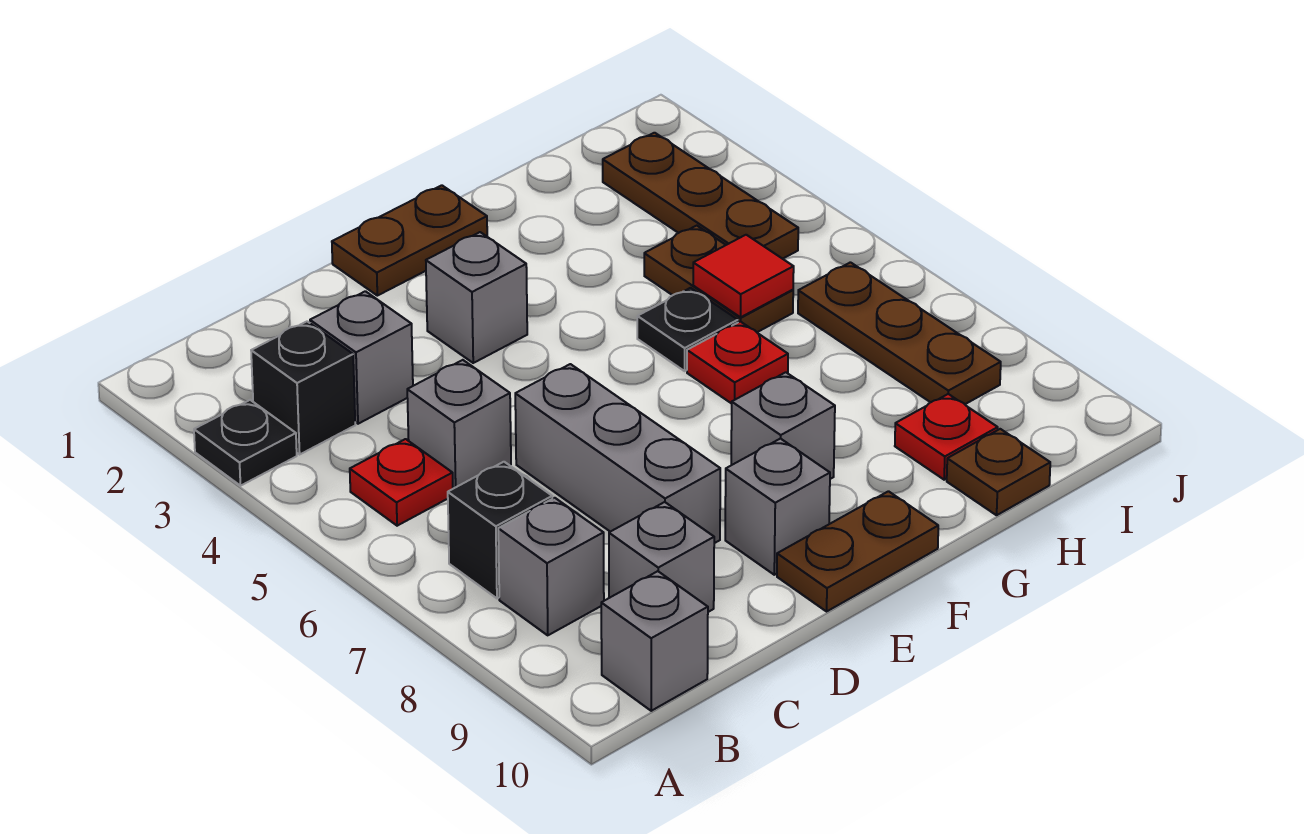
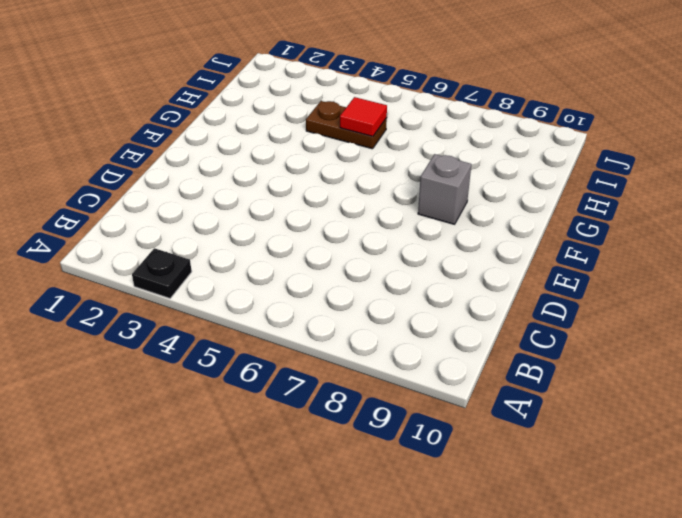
none -> black 1x1 brick [251,321,355,454]
none -> red 1x1 plate [350,439,453,526]
none -> black 1x1 brick [448,462,552,598]

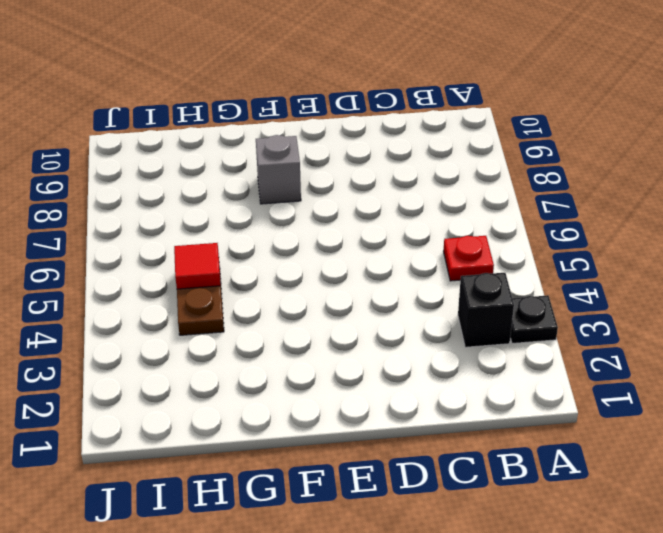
none -> black 1x1 brick [448,462,552,598]
none -> grey 1x1 brick [498,498,604,635]
none -> grey 1x1 brick [601,571,708,711]

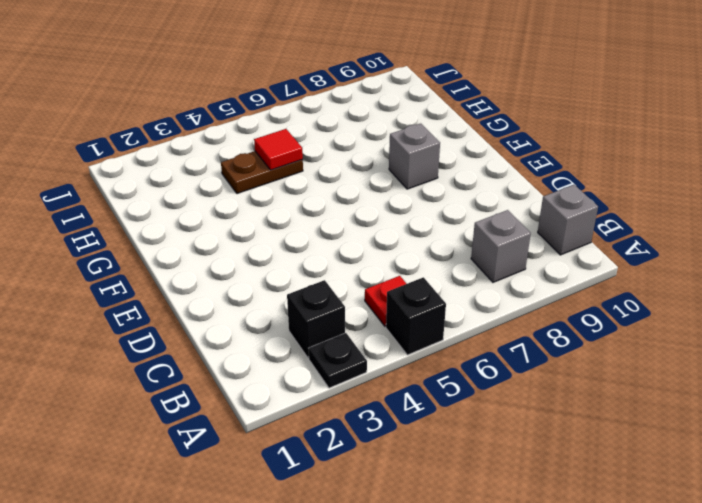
black 1x1 brick [386,277,446,355] -> black 1x1 brick moved to [448,462,552,598]
none -> grey 1x1 brick [310,291,413,424]
none -> grey 1x1 brick [407,360,511,489]
none -> grey 1x1 brick [609,502,714,612]

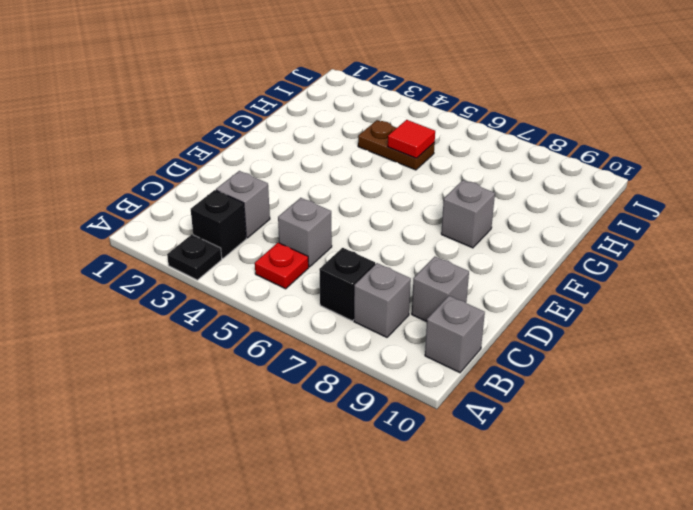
none -> grey 1x3 brick [515,364,720,543]
none -> brown 1x2 plate [332,185,487,296]
none -> grey 1x1 brick [426,232,527,363]

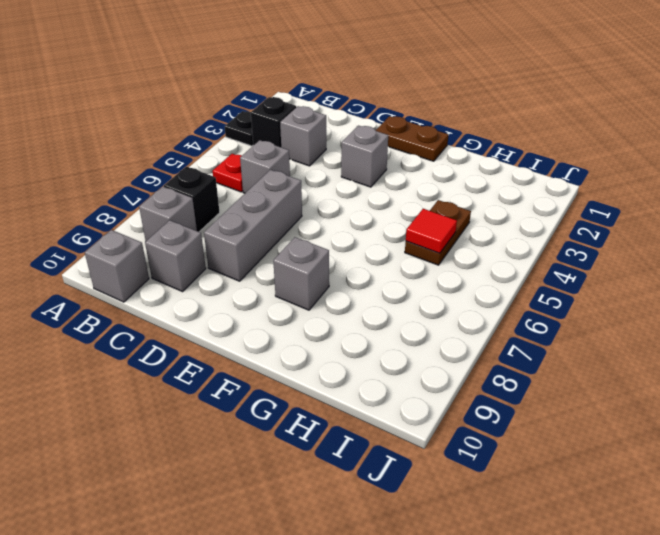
none -> grey 1x1 brick [725,438,830,575]
none -> brown 1x2 plate [777,491,938,611]
none -> black 1x1 plate [637,288,738,371]

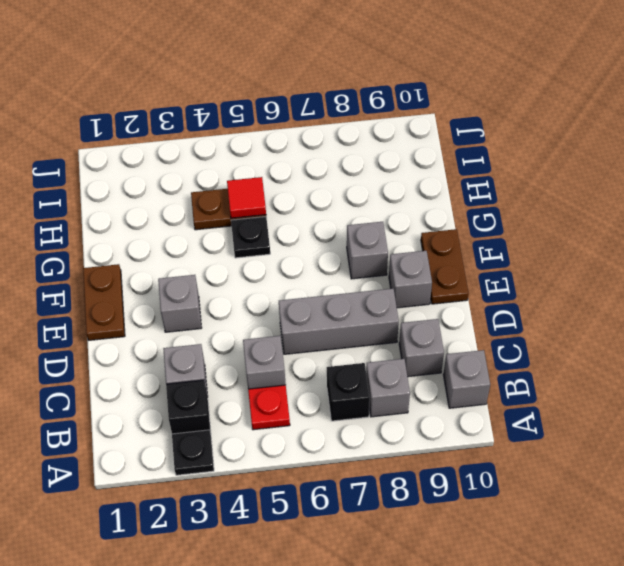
none -> red 1x1 plate [687,321,788,404]
none -> red 1x1 plate [895,394,998,480]
none -> brown 1x1 plate [947,429,1050,515]

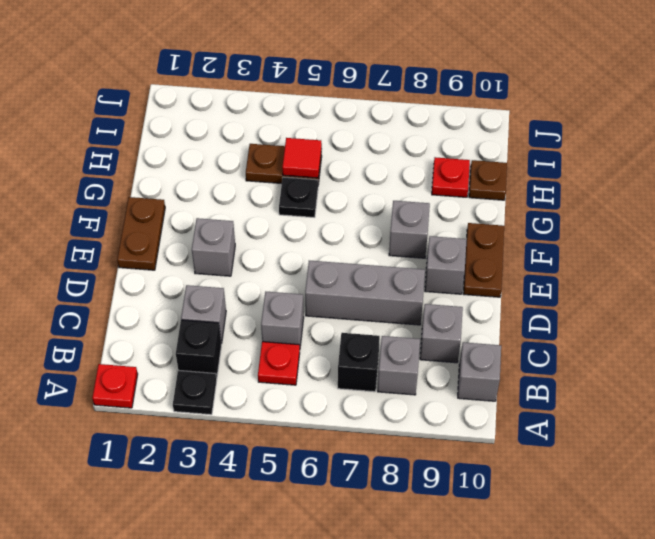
red 1x1 plate [92,364,138,408] -> red 1x1 plate moved to [687,321,788,404]
none -> brown 1x3 plate [603,133,798,259]
none -> brown 1x3 plate [798,262,1001,404]

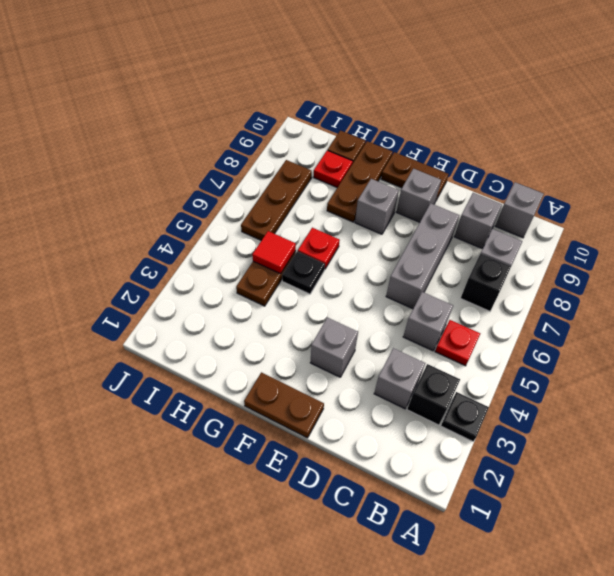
brown 1x3 plate [327,141,393,222] -> brown 1x3 plate moved to [603,133,798,259]

